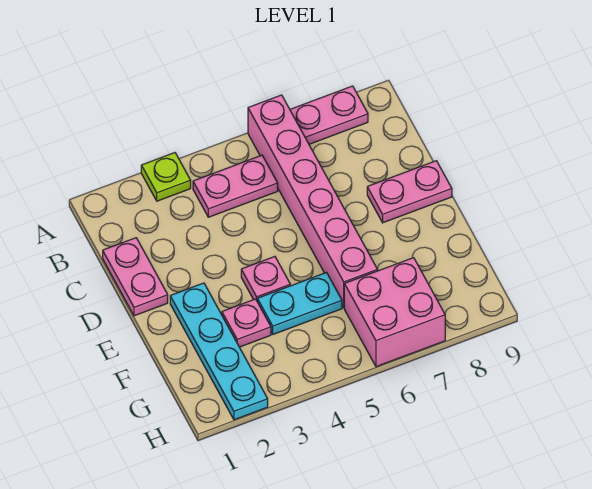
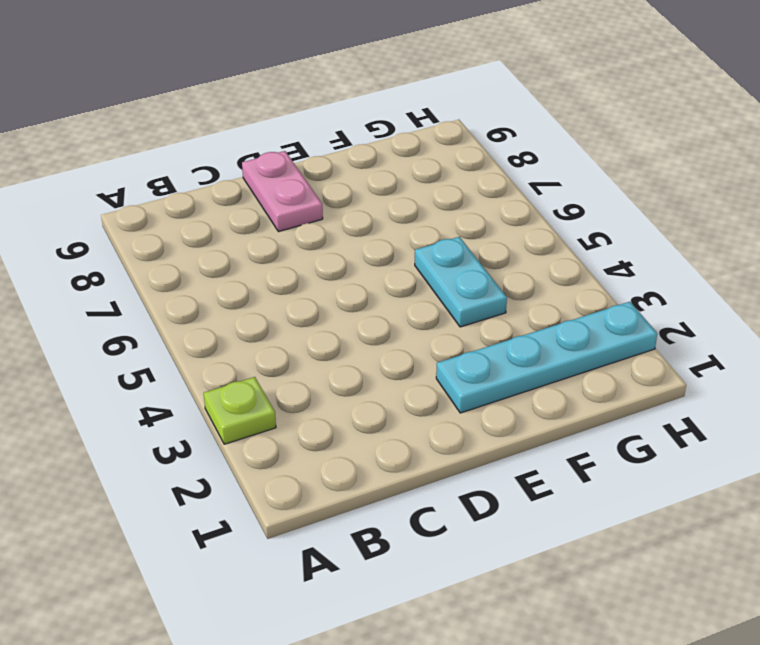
none -> pink 1x6 brick [248,95,378,308]
none -> pink 1x2 plate [290,86,368,144]

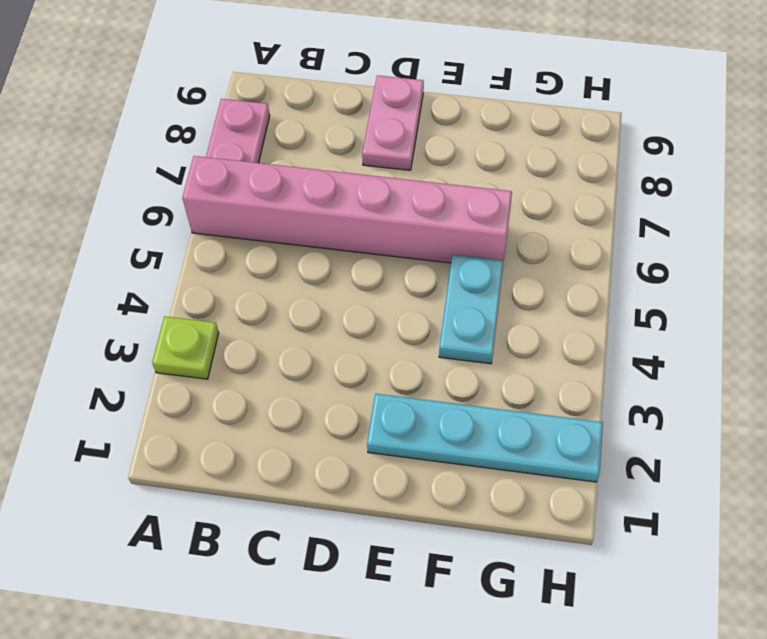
none -> pink 1x2 plate [193,155,278,217]
none -> pink 1x2 plate [103,238,168,316]

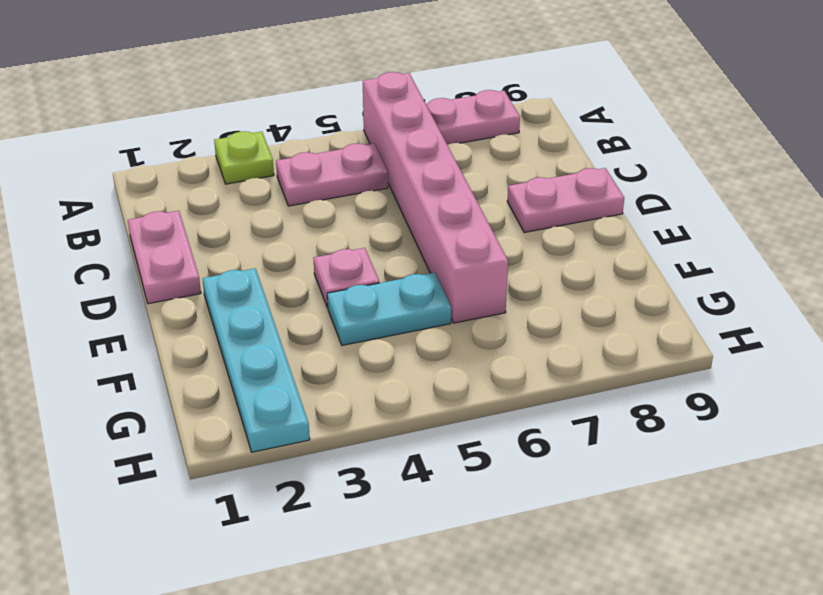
none -> pink 1x1 plate [222,299,271,347]
none -> pink 2x2 brick [344,258,445,367]

